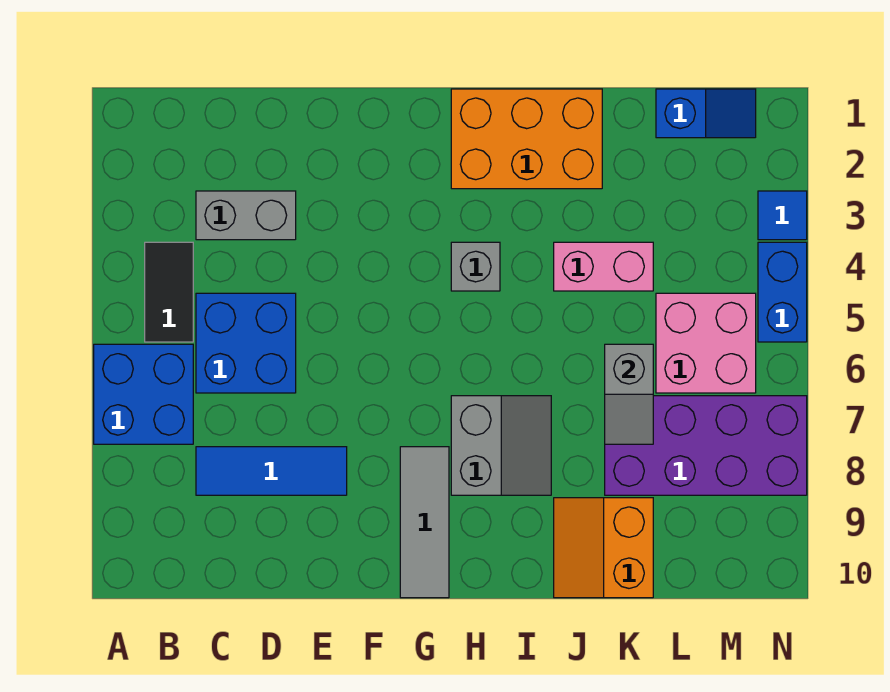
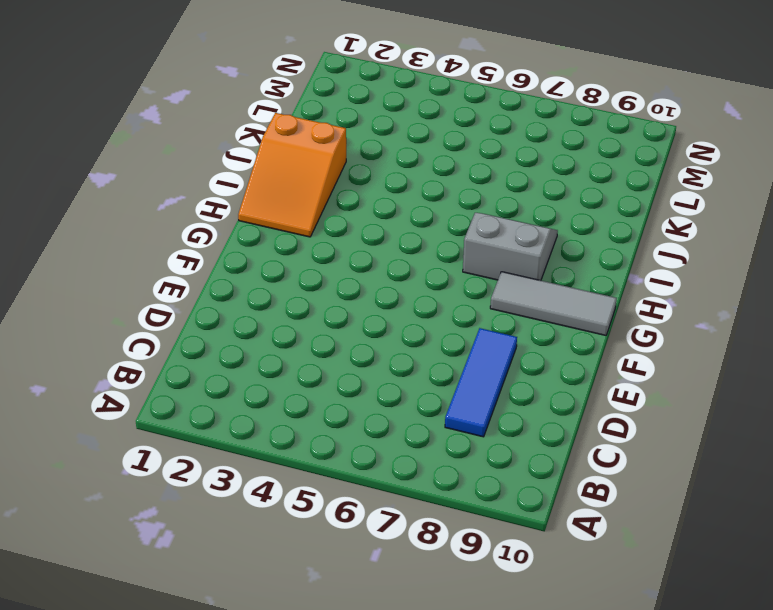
orange 2x3 slope [238,113,346,237] -> orange 2x3 brick [451,89,602,189]
none -> blue 2x2 brick [94,344,193,444]
none -> black 1x2 tile [145,242,193,342]
none -> grey 1x2 brick [196,191,296,240]

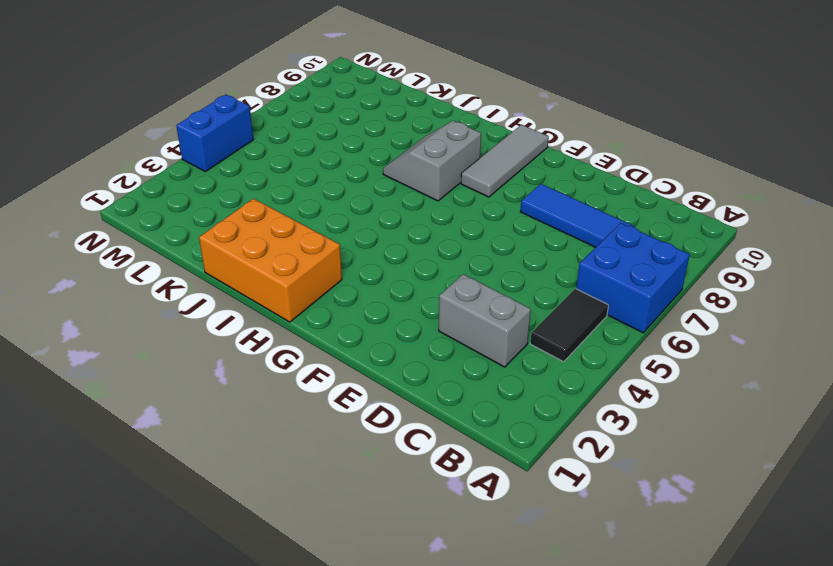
none -> blue 2x2 brick [196,293,296,393]
none -> grey 1x1 brick [451,242,500,291]
none -> pink 1x2 brick [554,242,653,291]

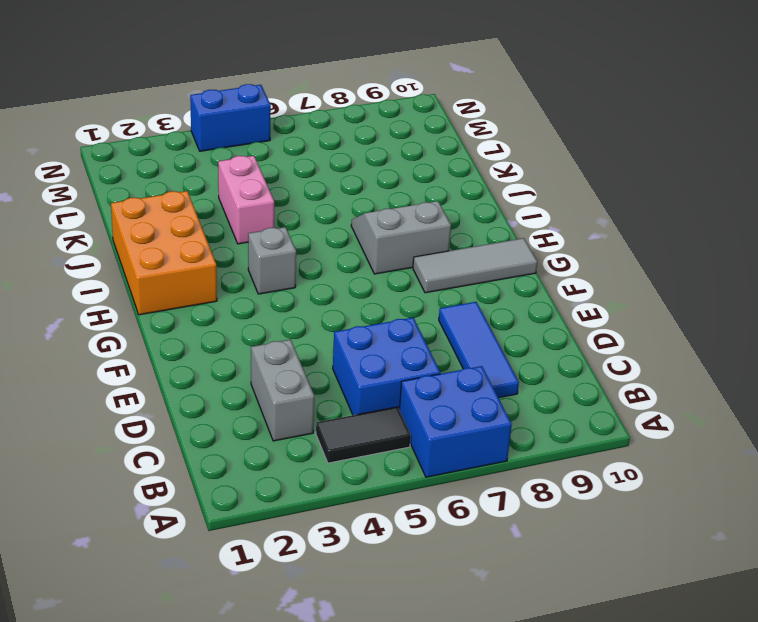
none -> orange 2x2 slope [554,498,653,598]
none -> purple 2x4 brick [605,396,807,495]
none -> blue 1x2 slope [656,89,756,138]

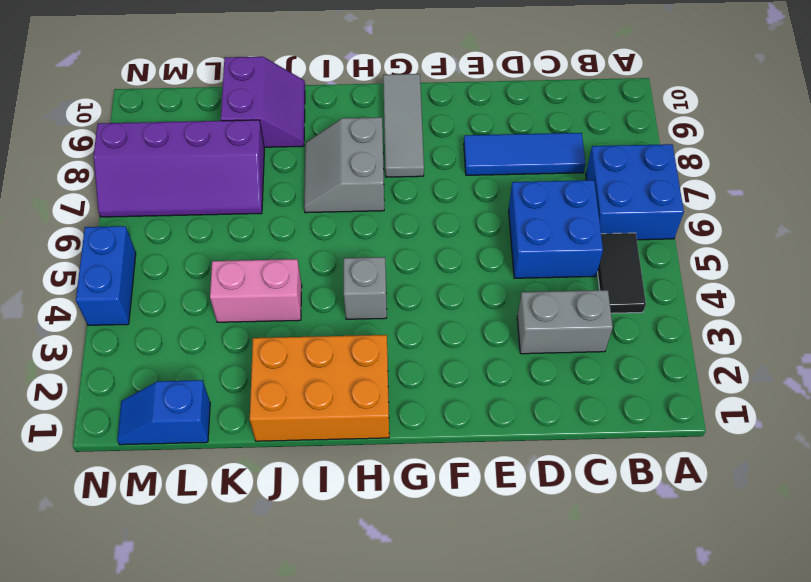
purple 2x2 slope [221,57,305,147] -> orange 2x2 slope [554,498,653,598]
purple 2x4 slope [94,120,264,217] -> purple 2x4 brick [605,396,807,495]
none -> pink 2x2 brick [656,293,756,393]
none -> blue 1x1 tile [758,191,807,240]
none -> grey 1x2 slope [605,344,653,444]

